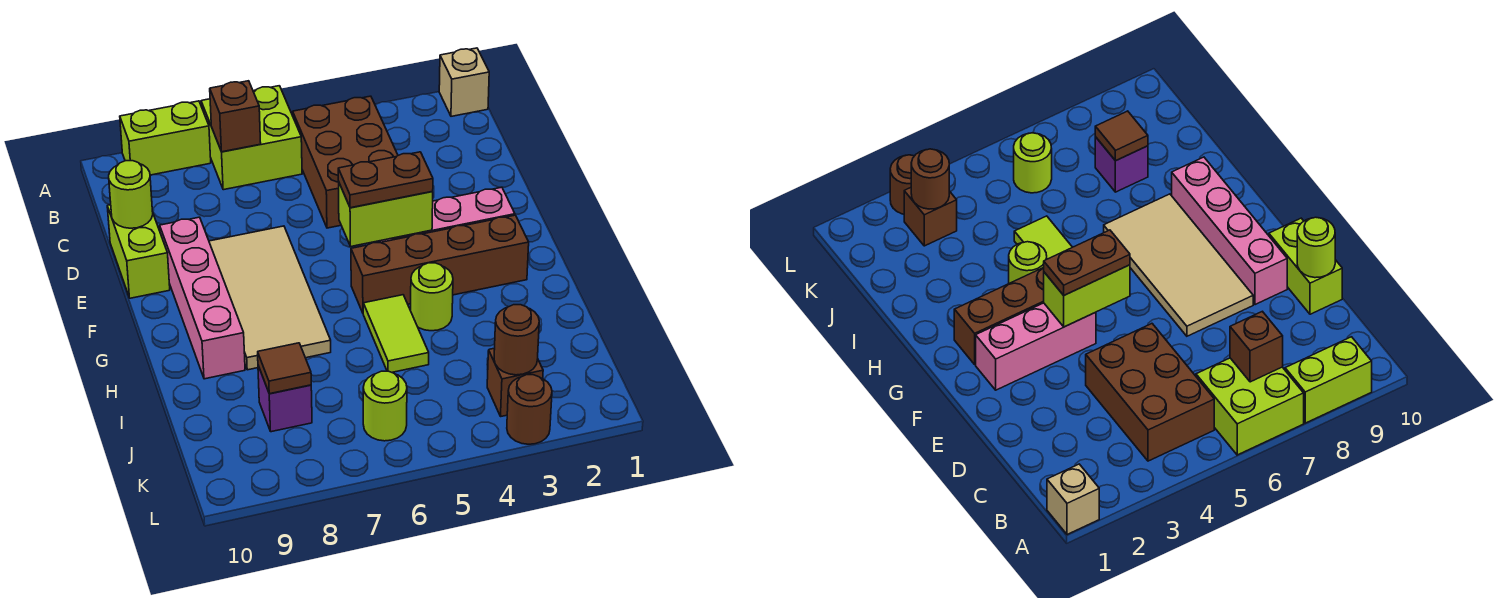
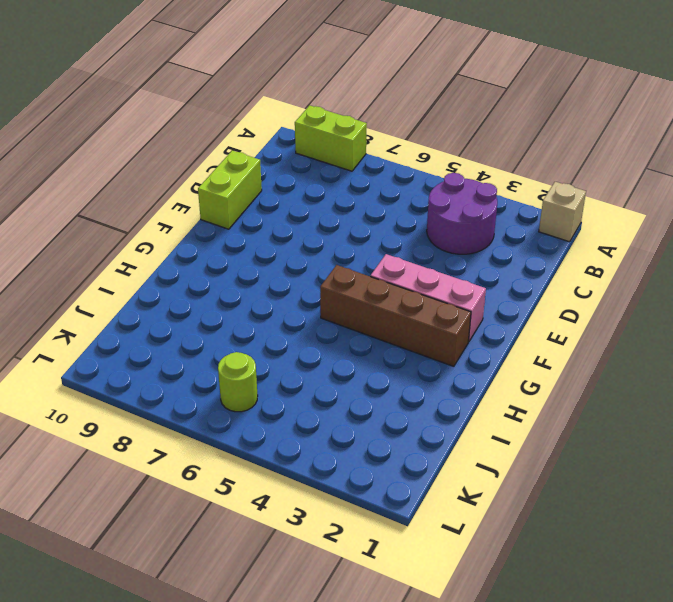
purple 2x2 round brick [427,173,497,254] -> brown 2x3 brick [293,96,398,228]
none -> lime 2x2 brick [201,86,302,190]
none -> tan 2x4 tile [209,226,331,370]
none -> pink 1x4 brick [160,217,245,379]

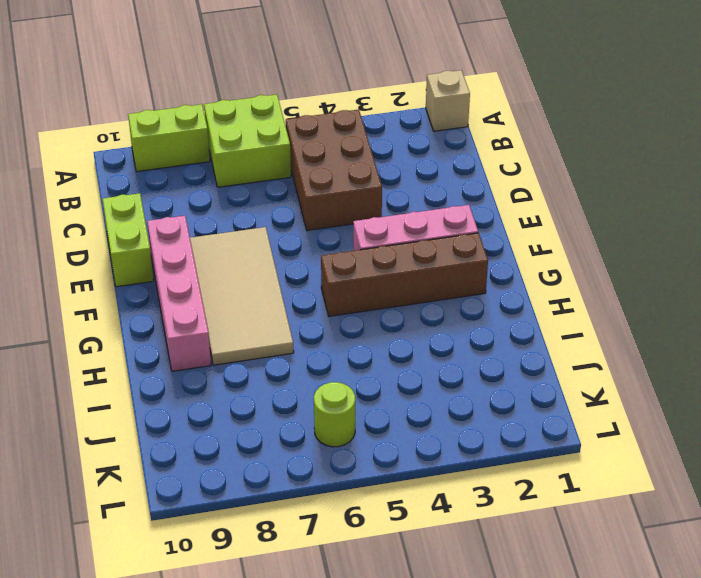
none -> lime 1x1 round brick [411,263,453,331]
none -> lime 1x2 tile [363,295,429,372]
none -> purple 1x1 brick [258,366,312,432]

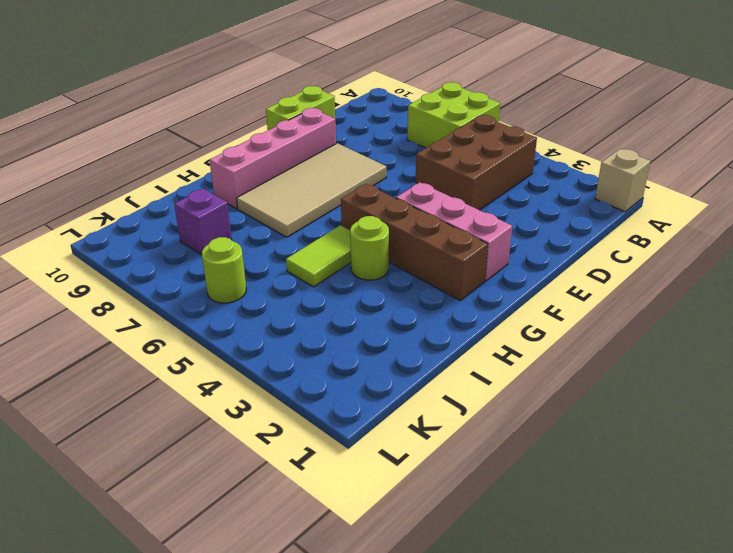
none -> lime 1x2 brick [120,101,211,175]
none -> brown 1x1 brick [487,348,543,416]
none -> brown 1x1 round brick [507,375,552,444]

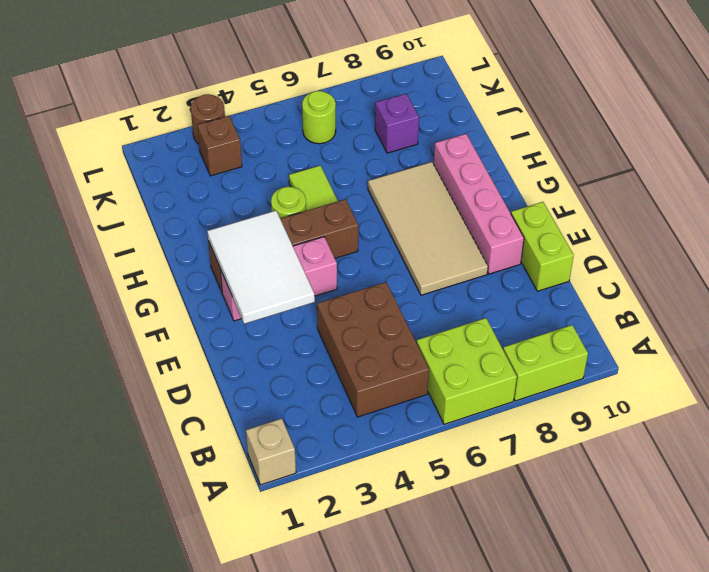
white 2x3 tile [207,211,315,324] -> none
none -> brown 1x1 brick [210,81,261,152]
none -> lime 1x1 round brick [109,161,153,228]
none -> lime 1x2 brick [339,183,433,246]

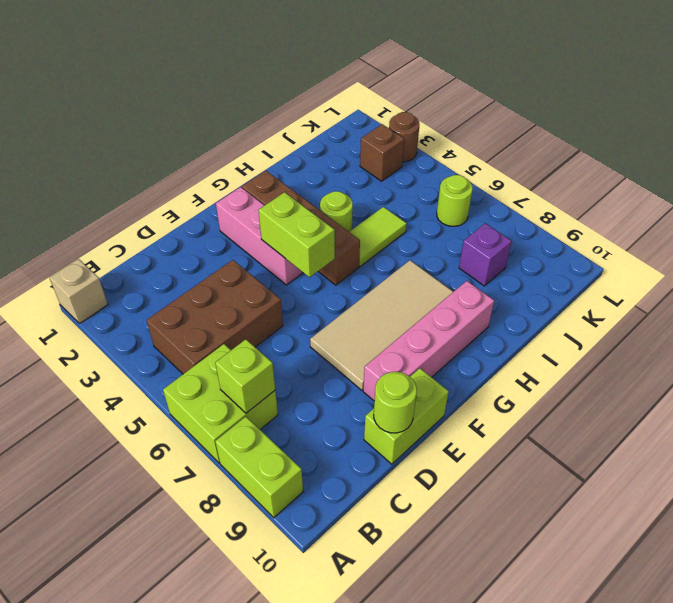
lime 1x1 brick [215,339,275,413] -> brown 1x1 brick [210,81,261,152]
none -> brown 1x1 tile [258,343,311,394]
none -> brown 1x1 round brick [494,305,539,375]
none -> brown 1x2 plate [338,152,433,208]

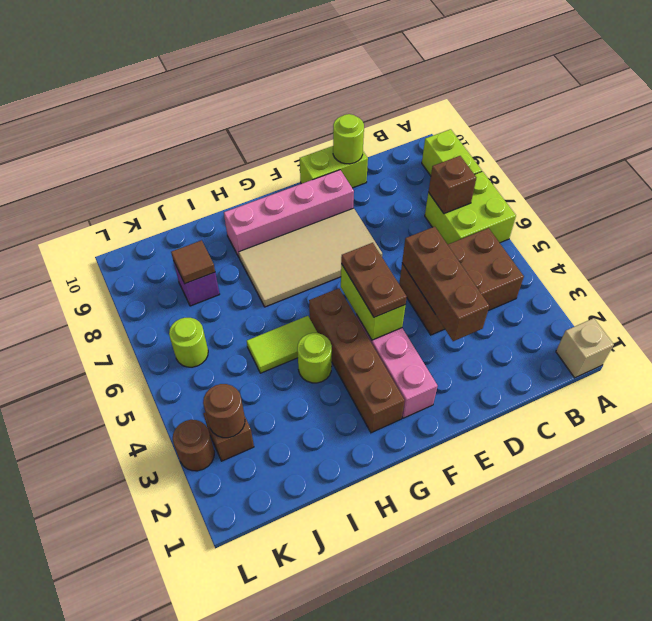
brown 1x3 brick [402,227,489,341] -> none

